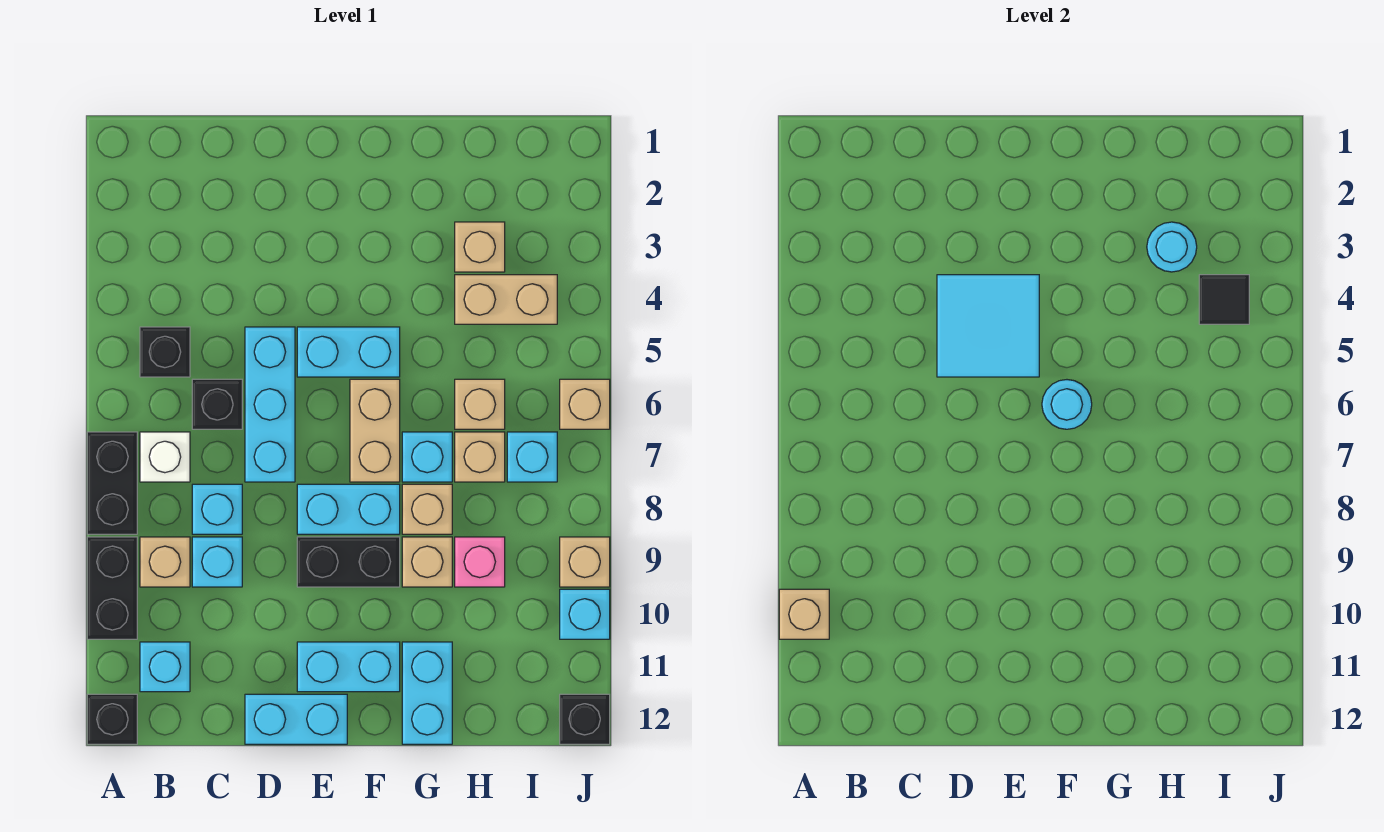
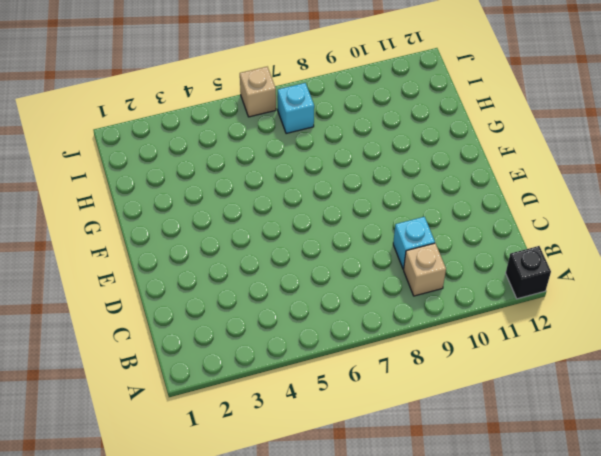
none -> black 1x2 brick [87,432,137,534]
none -> black 1x2 brick [87,537,137,639]
none -> black 1x1 brick [140,327,190,377]
none -> white 1x1 brick [140,432,190,482]

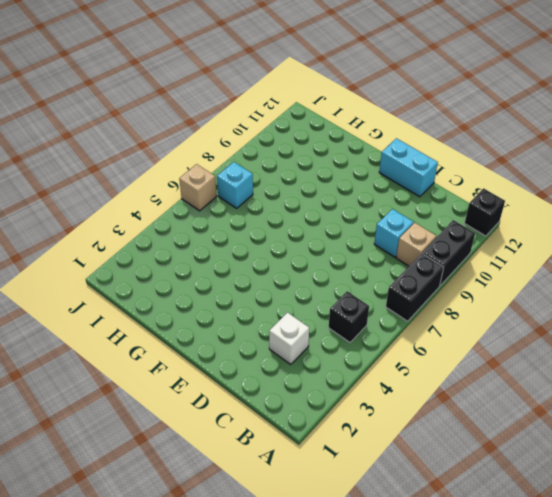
white 1x1 brick [269,313,309,364] -> white 1x1 brick moved to [140,432,190,482]
none -> cyan 1x1 brick [140,642,190,692]
none -> black 1x1 brick [192,379,242,429]
none -> cyan 1x1 brick [192,484,242,534]
none -> cyan 1x3 brick [245,327,295,482]

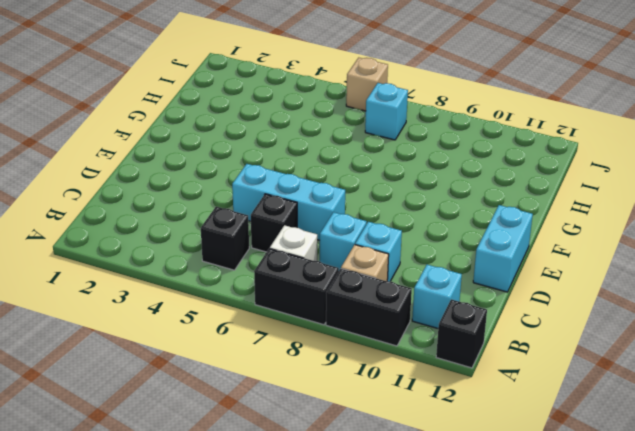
none -> cyan 1x2 brick [297,327,400,377]
none -> cyan 1x2 brick [297,484,400,534]
none -> black 1x2 brick [297,537,400,587]
none -> cyan 1x2 brick [297,642,400,692]

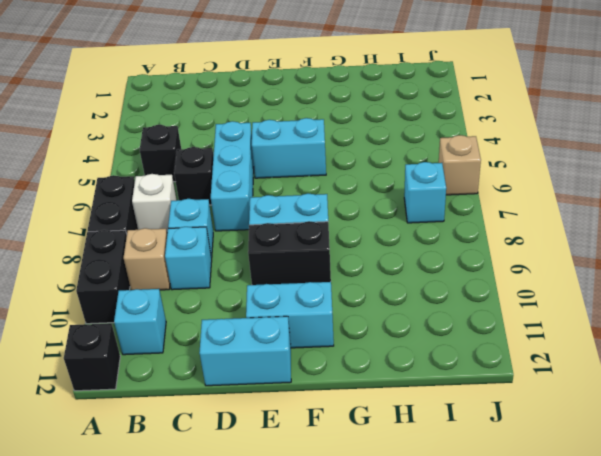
none -> tan 1x2 brick [350,379,400,482]
none -> cyan 1x1 brick [402,432,452,482]
none -> tan 1x1 brick [402,484,452,534]
none -> tan 1x1 brick [402,537,452,587]

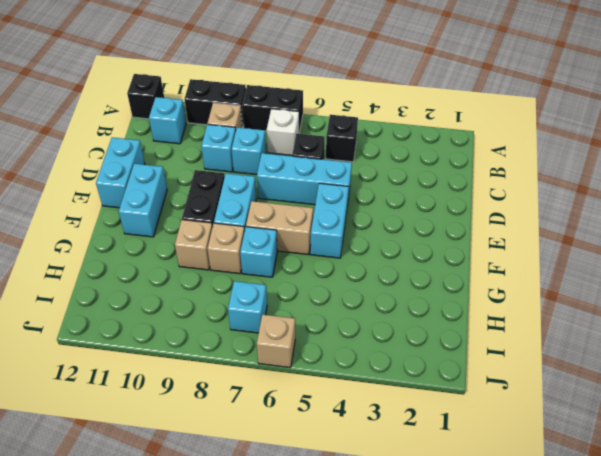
none -> cyan 1x2 brick [402,642,452,744]
none -> tan 1x1 brick [455,222,505,272]
none -> tan 1x2 brick [455,275,557,324]
none -> tan 1x1 brick [455,379,505,429]

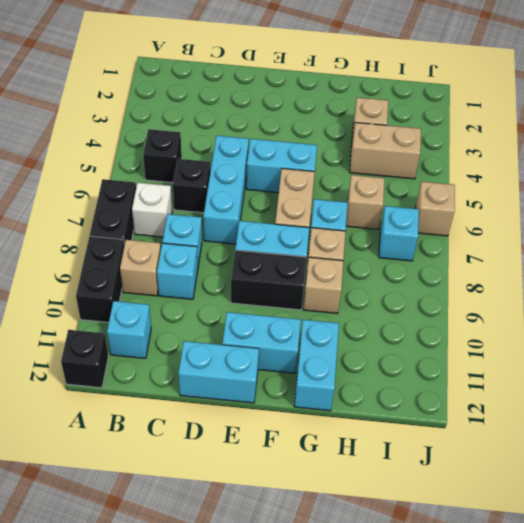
none -> tan 1x1 brick [455,432,505,482]
none -> pink 1x1 brick [455,537,505,587]
none -> tan 1x1 brick [560,537,610,587]
none -> cyan 1x1 brick [560,589,610,639]

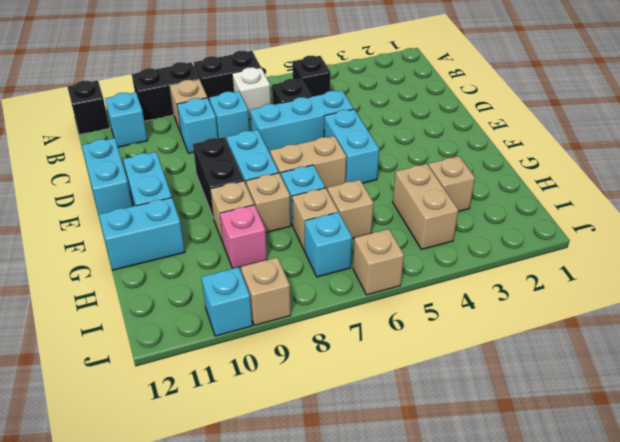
none -> black 1x1 brick [560,694,610,744]
none -> tan 1x1 brick [779,589,829,639]
none -> cyan 2x2 tile [937,275,1039,377]
none -> cyan 1x1 round brick [1042,380,1092,429]

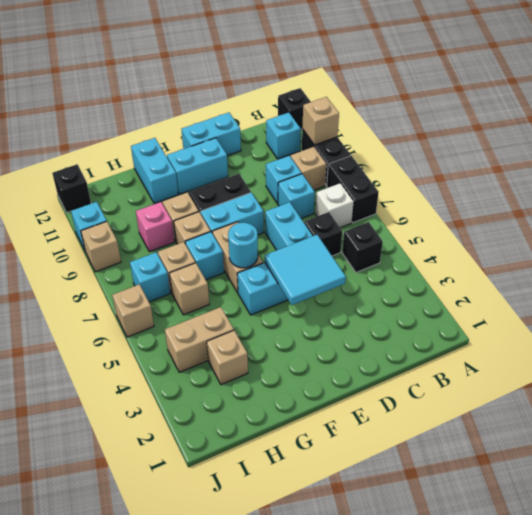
none -> cyan 1x1 round brick [1147,222,1197,272]
none -> black 1x1 tile [1199,275,1249,324]

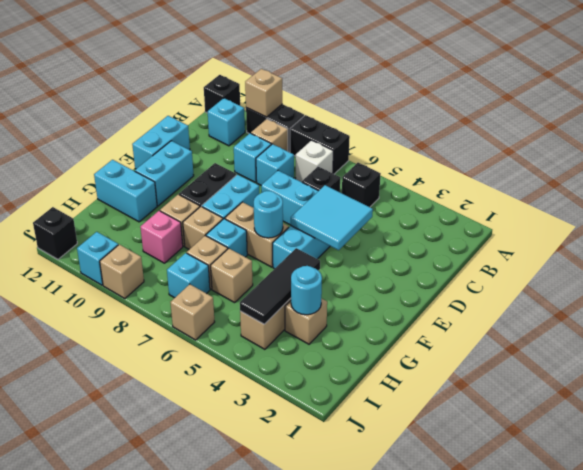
black 1x3 tile [240,248,320,324] -> black 1x1 tile [1199,275,1249,324]

